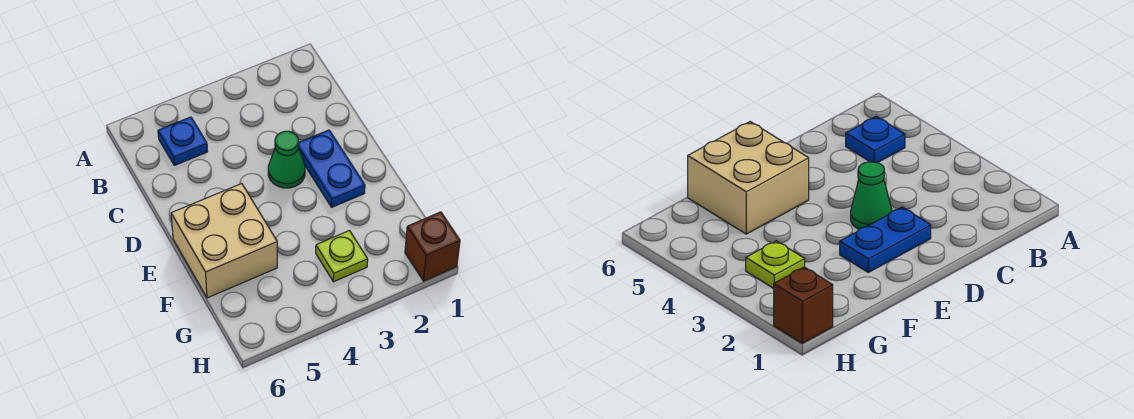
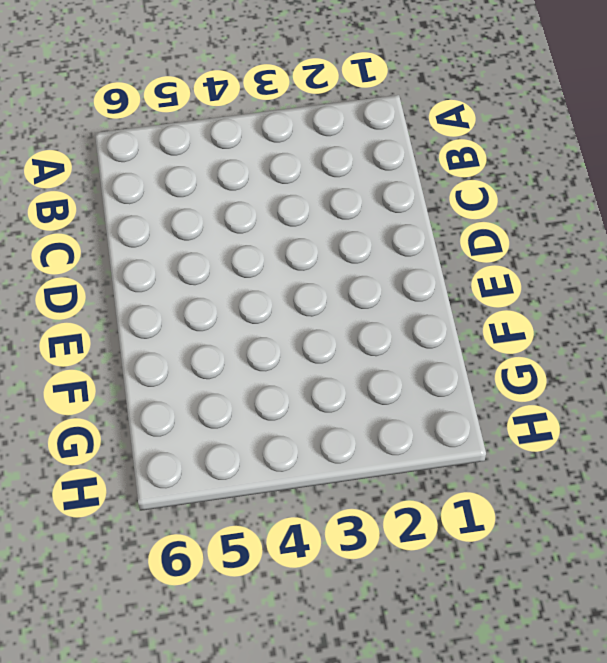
none -> blue 1x1 plate [158,117,208,165]
none -> blue 1x2 plate [298,130,365,207]

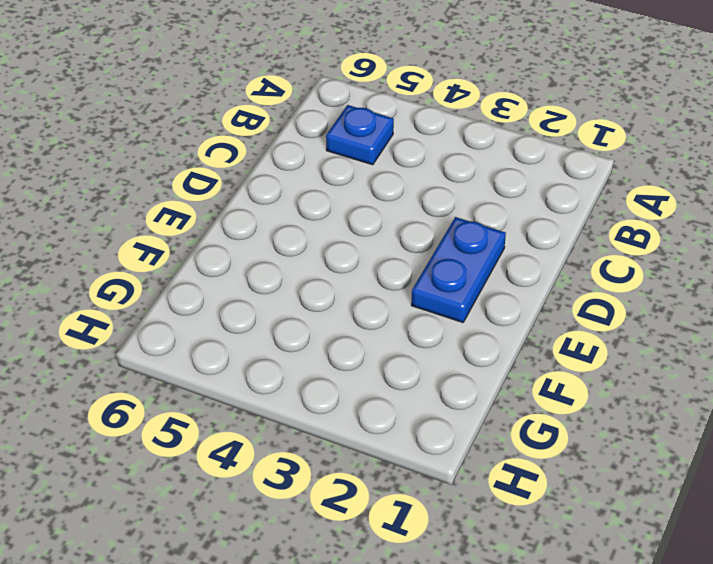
none -> green 1x1 cone [268,131,305,188]
none -> tan 2x2 brick [171,184,277,298]

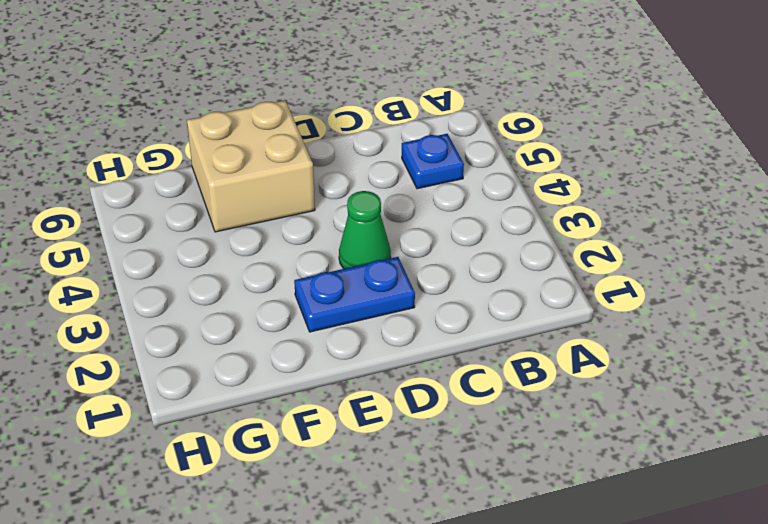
none -> lime 1x1 plate [316,231,368,282]
none -> brown 1x1 brick [405,212,460,281]

